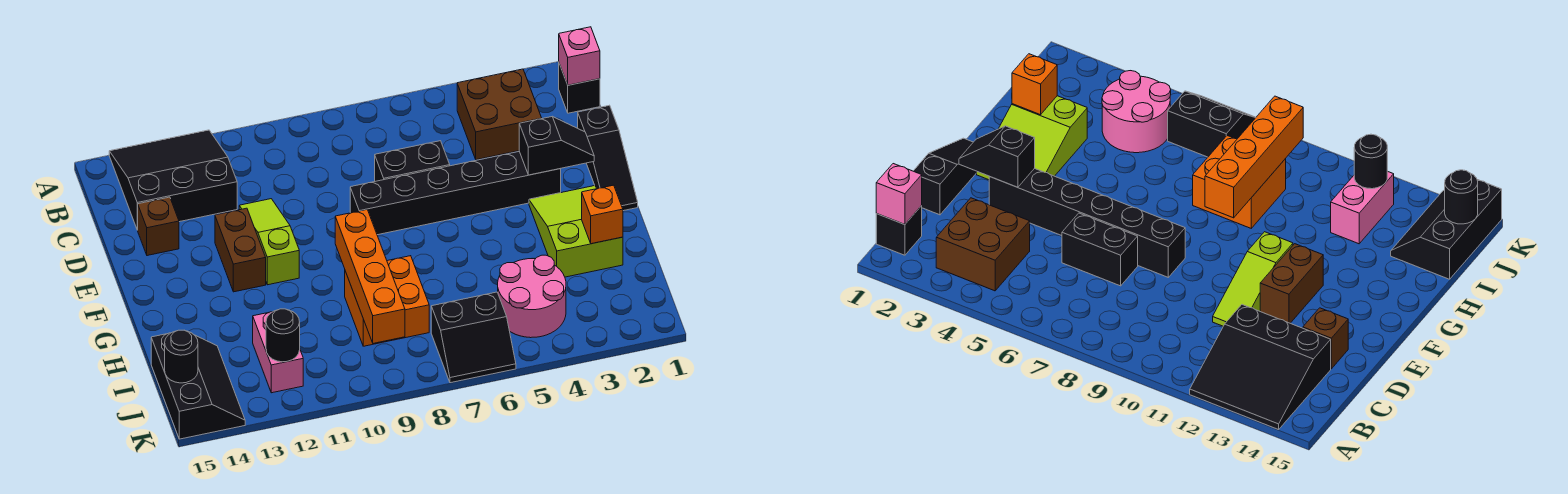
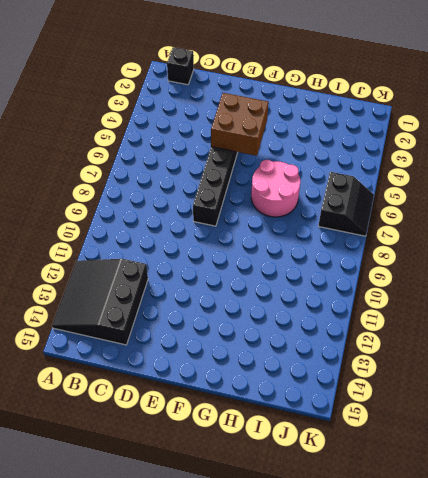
brown 2x2 brick [211,93,269,156] -> brown 2x2 brick moved to [457,69,541,160]
pink 2x2 round brick [251,160,300,217] -> pink 2x2 round brick moved to [498,255,566,338]
none -> black 1x3 slope [578,105,638,211]
none -> black 1x2 brick [375,141,450,181]
none -> lime 1x3 slope [239,199,299,285]

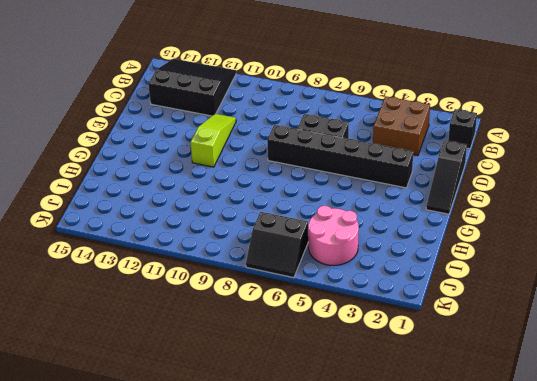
none -> brown 1x1 brick [138,197,179,256]
none -> brown 1x2 brick [215,208,266,292]
none -> lime 2x3 slope [529,186,623,277]

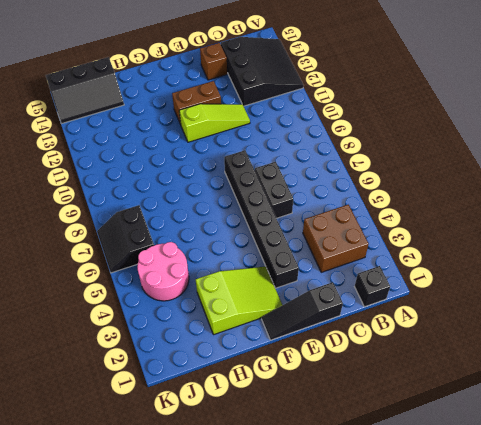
none -> orange 2x2 brick [345,256,429,346]
none -> pink 1x2 brick [253,312,303,393]
none -> pink 1x1 brick [559,27,600,85]

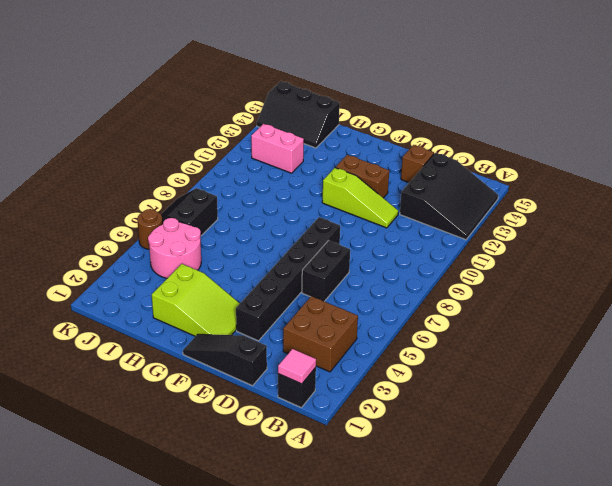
pink 1x1 tile [278,349,316,384] -> pink 1x1 brick [559,27,600,85]
brown 1x1 round brick [137,209,163,249] -> none
none -> orange 2x2 brick [345,256,429,346]
none -> black 1x2 slope [519,117,594,175]
none -> orange 1x4 brick [335,210,405,343]

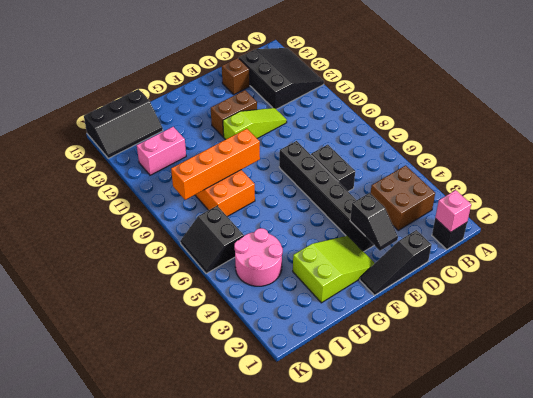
none -> orange 1x1 brick [582,185,623,244]
none -> black 1x1 round brick [266,309,300,362]
none -> black 1x1 round brick [165,330,198,383]

